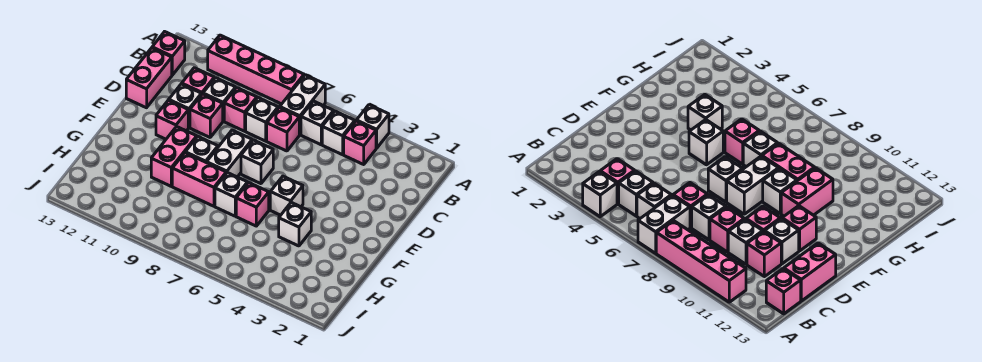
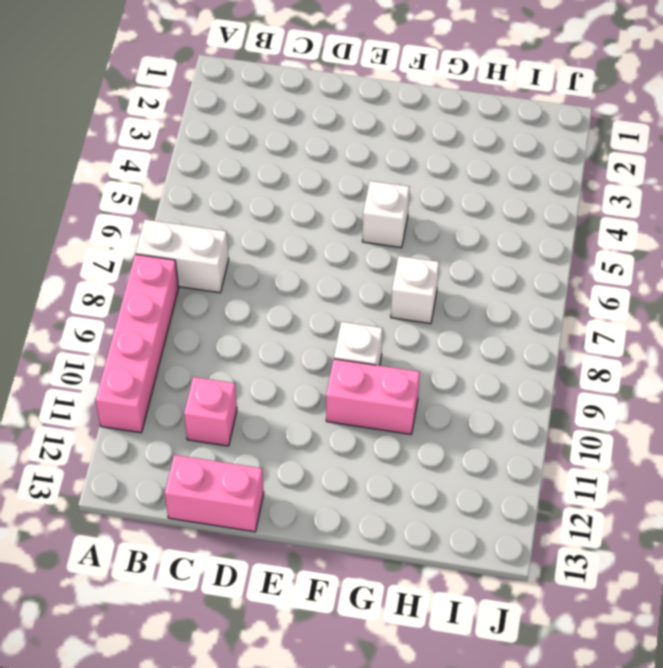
none -> white 1x1 brick [356,105,389,148]
none -> pink 1x1 brick [344,121,376,164]
none -> white 1x1 brick [322,111,355,155]

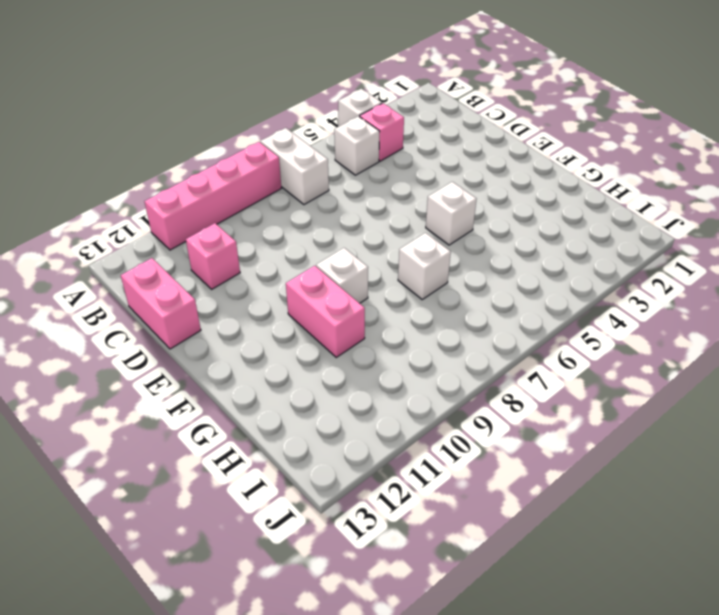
none -> white 1x1 brick [301,101,334,145]
none -> pink 1x1 brick [152,32,185,75]
none -> pink 1x1 brick [267,107,299,151]

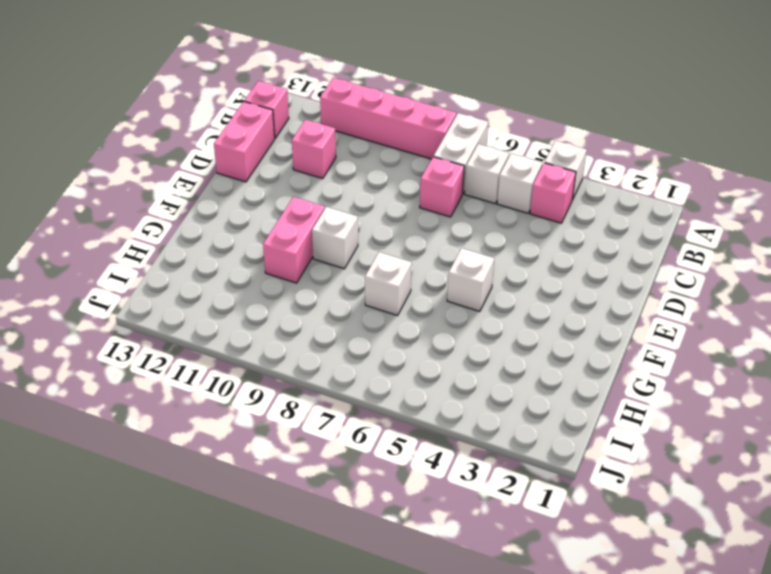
none -> white 1x1 brick [246,98,278,141]
none -> pink 1x1 brick [224,88,257,131]
none -> white 1x1 brick [203,78,236,121]

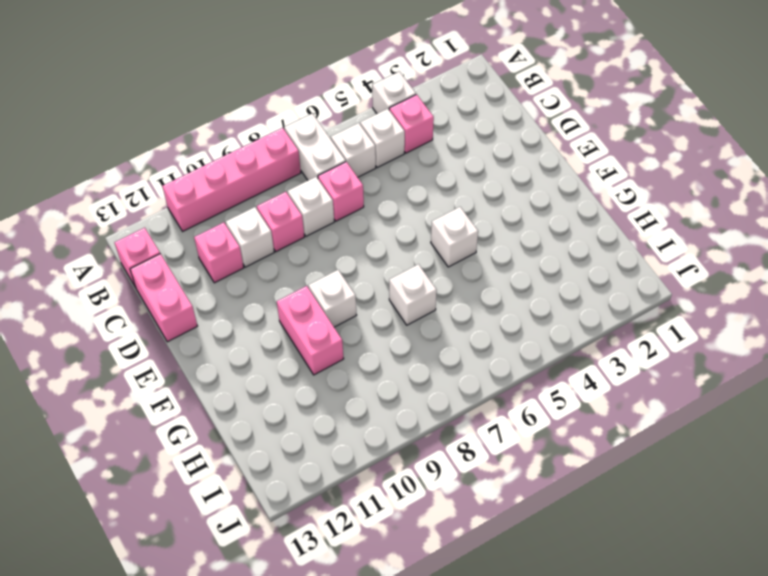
none -> pink 1x1 brick [190,94,223,137]
none -> white 1x1 brick [169,84,201,128]
none -> white 1x1 brick [241,140,273,184]

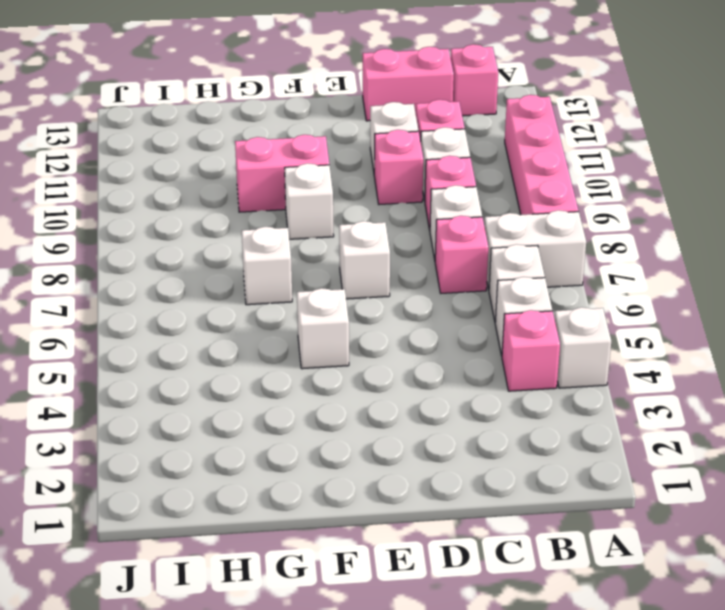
none -> white 1x2 brick [207,130,252,177]
none -> pink 1x1 brick [156,100,188,139]
none -> white 1x1 brick [279,202,311,246]

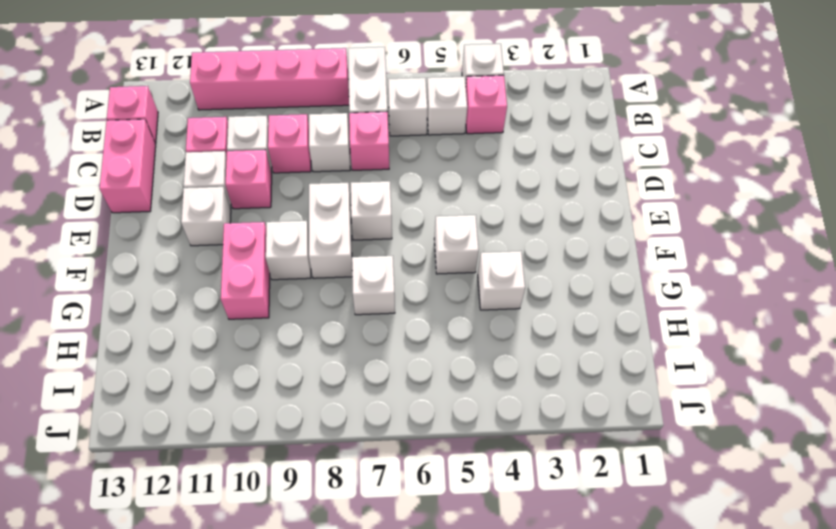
white 1x1 brick [181,187,231,246] -> pink 1x1 brick [156,100,188,139]
none -> pink 1x1 brick [236,183,269,226]
none -> pink 1x2 brick [172,153,226,206]

